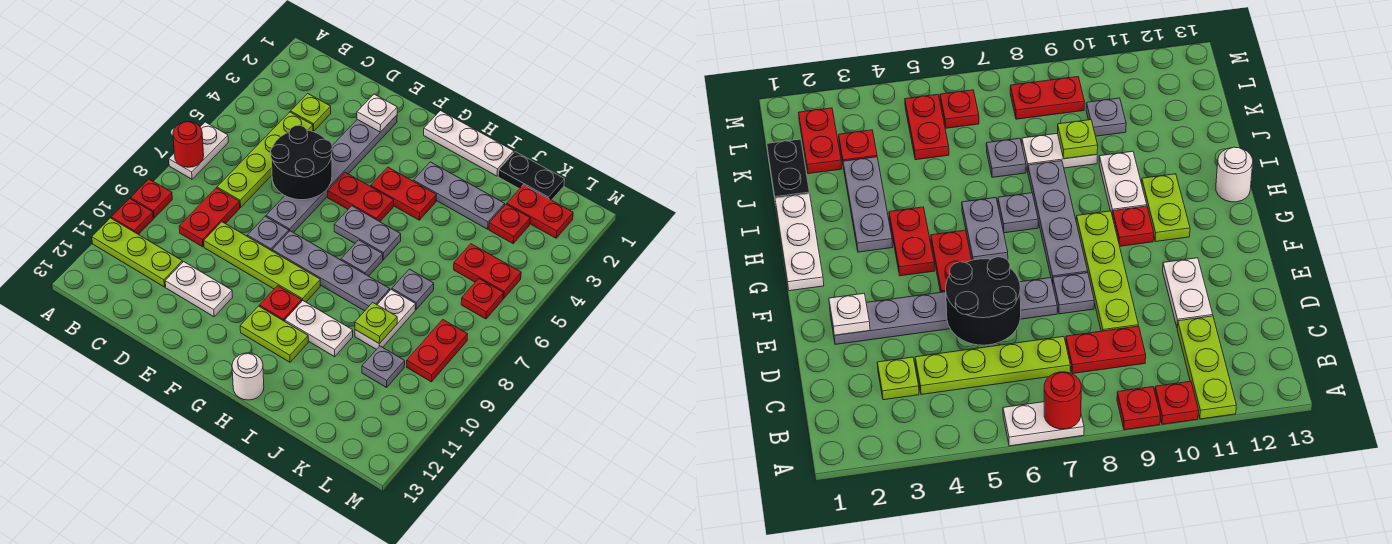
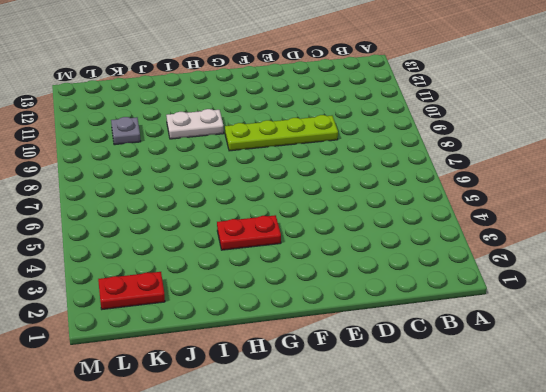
none -> white 1x2 plate [169,122,228,179]
none -> red 1x1 plate [131,179,172,218]
none -> red 1x1 plate [111,199,153,235]
none -> lime 1x3 plate [92,218,183,287]

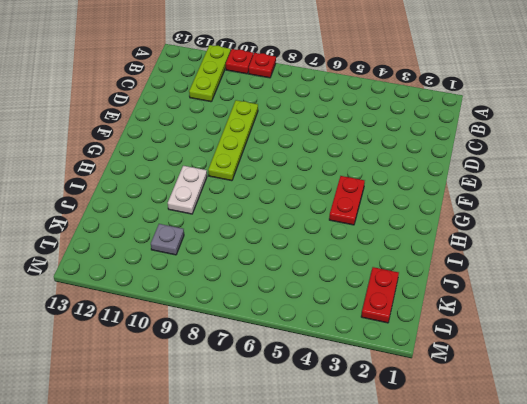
none -> white 1x2 plate [169,122,228,179]
none -> lime 1x1 plate [291,94,331,131]
none -> lime 1x4 plate [217,112,313,207]
none -> red 1x2 plate [179,188,240,247]

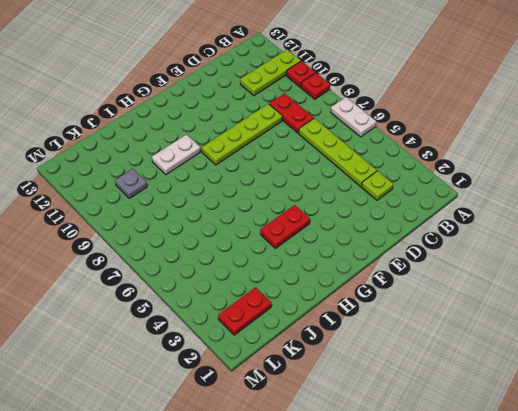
none -> white 1x2 plate [165,262,233,317]
none -> grey 1x6 plate [266,115,397,233]
none -> grey 1x1 plate [247,216,289,251]
none -> red 1x2 plate [328,172,394,222]

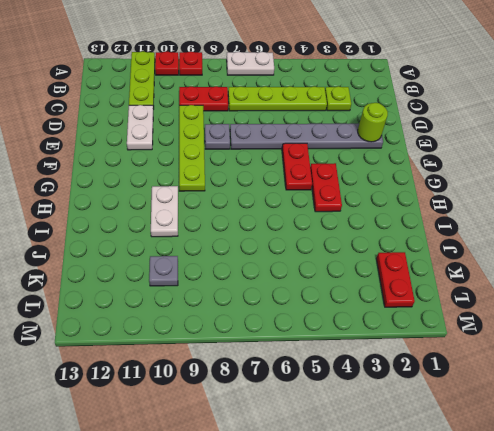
lime 1x1 round brick [358,103,388,142] -> white 1x1 plate [357,94,397,132]
none -> grey 1x4 plate [272,231,390,311]
none -> white 1x3 plate [424,111,514,176]
none -> grey 1x2 plate [334,206,401,260]
none -> red 1x1 plate [259,286,302,321]

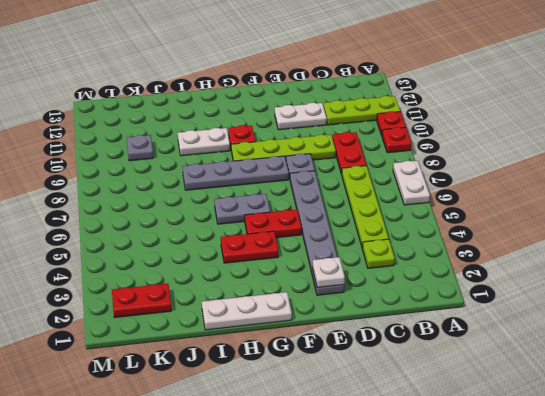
none -> lime 1x2 plate [240,306,308,362]
none -> grey 1x3 plate [413,162,505,229]
none -> grey 1x1 plate [341,240,383,276]
none -> white 1x1 round brick [232,353,264,400]

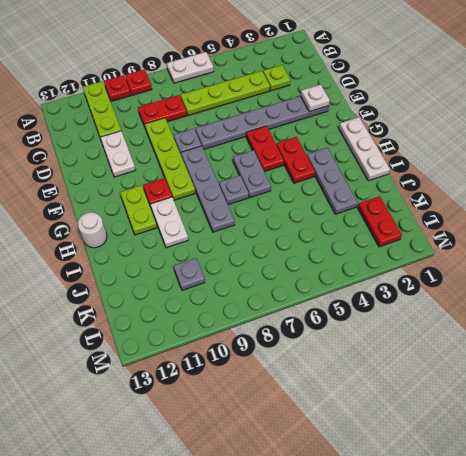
none -> black 1x2 plate [498,152,565,200]
none -> grey 1x1 plate [392,269,434,309]
none -> white 1x2 plate [355,290,416,349]
none -> red 1x1 plate [489,204,530,244]

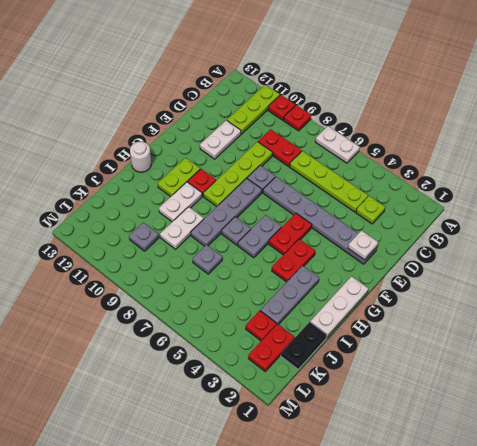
white 1x2 plate [160,207,204,249] -> white 1x2 plate turned to [355,290,416,349]
none -> red 1x2 plate [454,244,521,299]
none -> red 1x1 plate [461,279,503,319]
none -> red 1x2 plate [407,320,468,382]
none -> red 1x1 round brick [173,122,204,167]

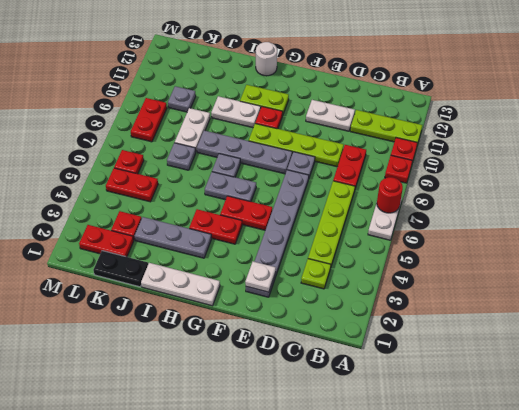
none -> black 2x2 round brick [271,125,332,200]
none -> lime 1x1 plate [355,303,397,344]

